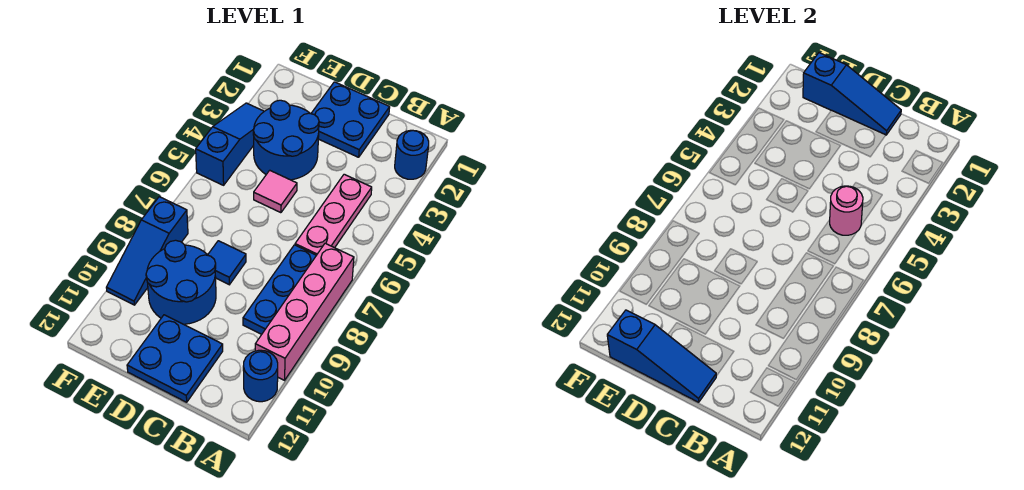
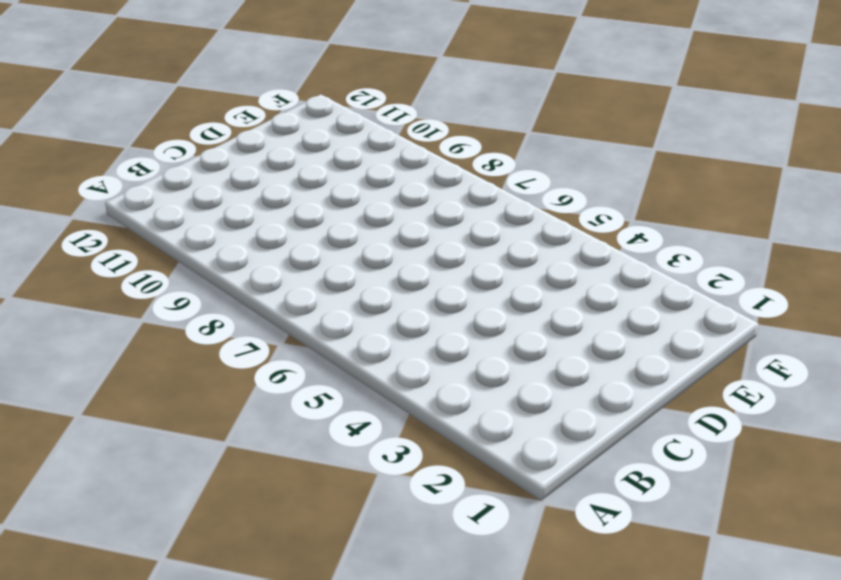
none -> blue 1x1 round brick [395,130,429,179]
none -> pink 1x4 brick [255,243,354,380]
none -> blue 1x1 round brick [243,350,278,402]

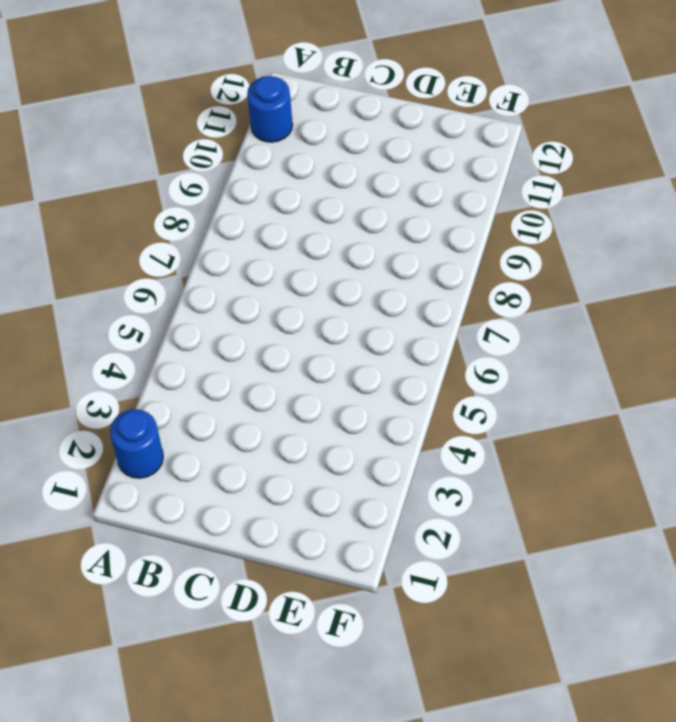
none -> pink 1x4 brick [255,243,354,380]
none -> pink 1x3 plate [295,174,372,255]
none -> blue 1x3 plate [243,245,316,334]

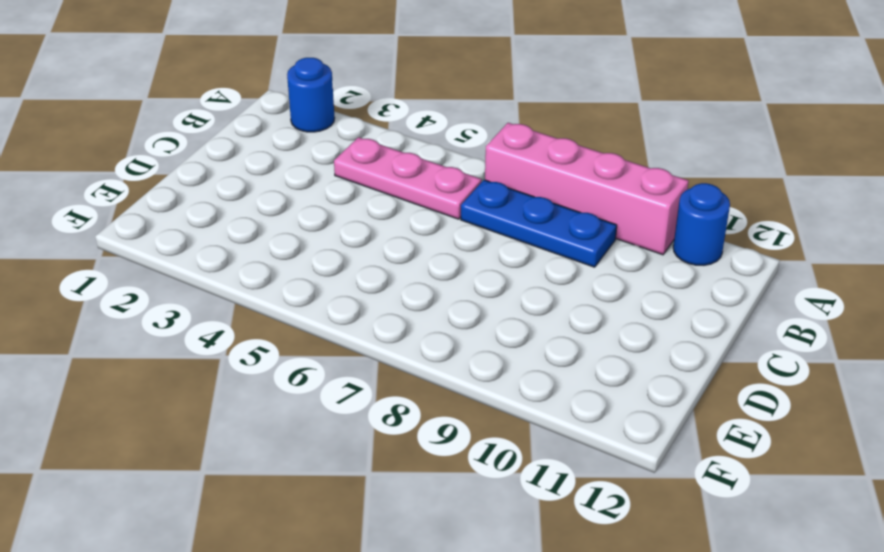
none -> blue 2x2 plate [311,82,390,157]
none -> blue 2x2 plate [127,315,223,402]
none -> blue 2x2 round brick [253,100,319,180]

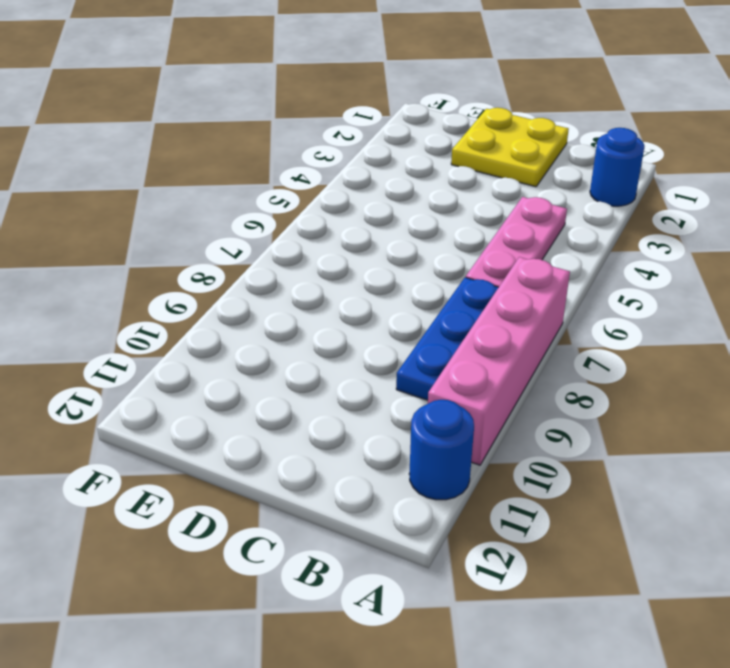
yellow 2x2 plate [451,108,569,187] -> blue 2x2 plate [311,82,390,157]
none -> blue 2x2 plate [127,315,223,402]
none -> blue 2x2 round brick [253,100,319,180]
none -> pink 1x1 tile [254,170,297,213]

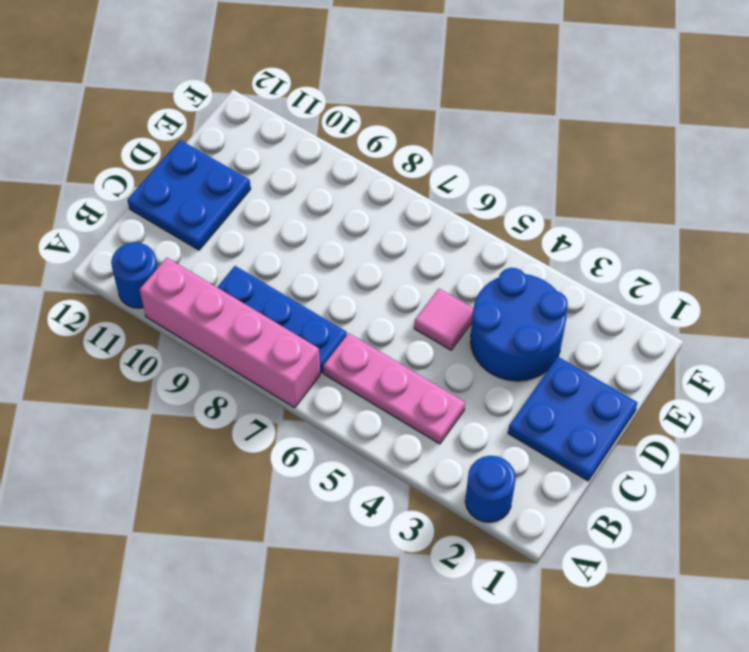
none -> blue 1x1 tile [208,241,246,285]
none -> blue 2x2 round brick [146,240,216,324]
none -> blue 1x3 slope [196,103,264,185]

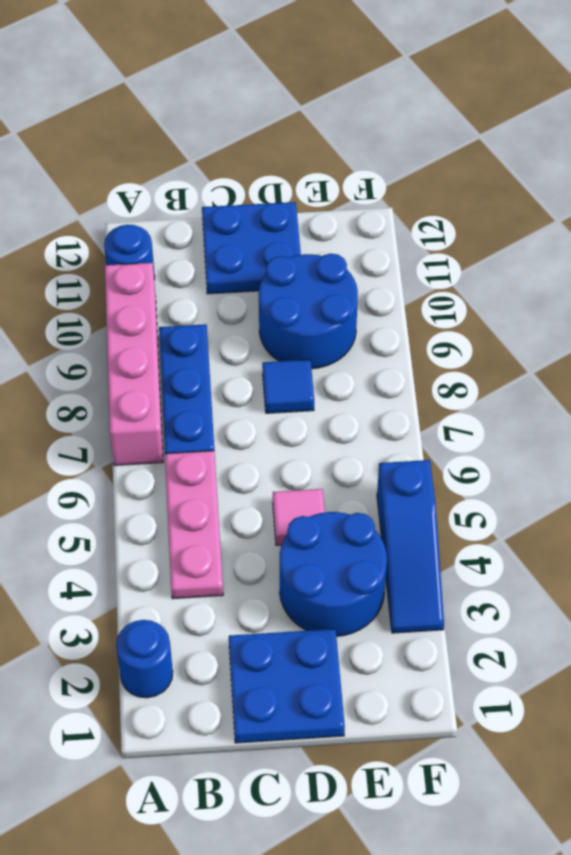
none -> blue 1x3 slope [106,197,188,305]
none -> pink 1x1 round brick [830,186,863,235]
none -> blue 1x3 slope [803,53,901,135]

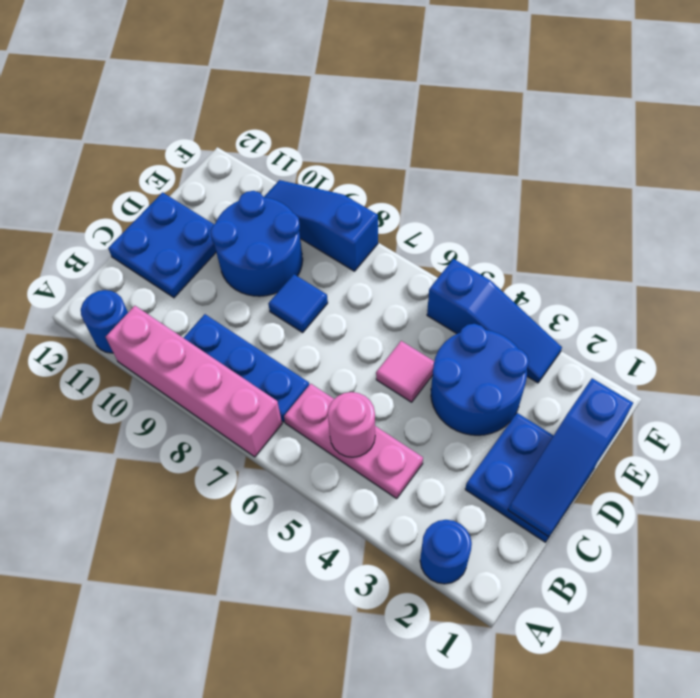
none -> blue 1x3 slope [607,310,716,402]

